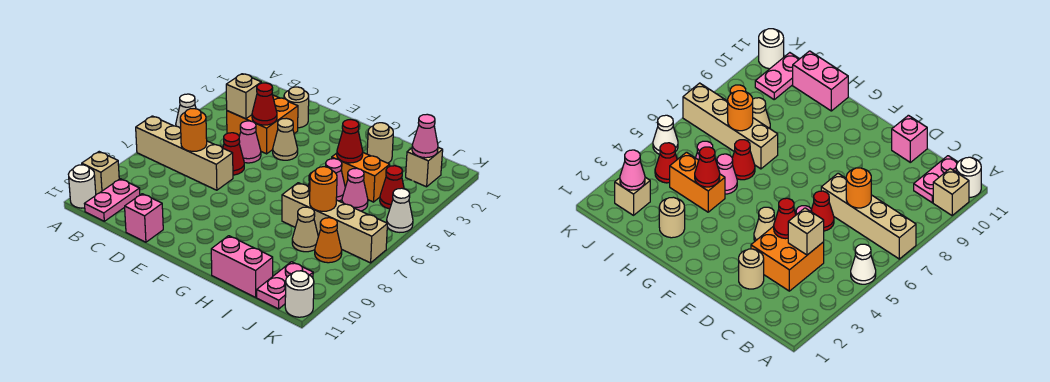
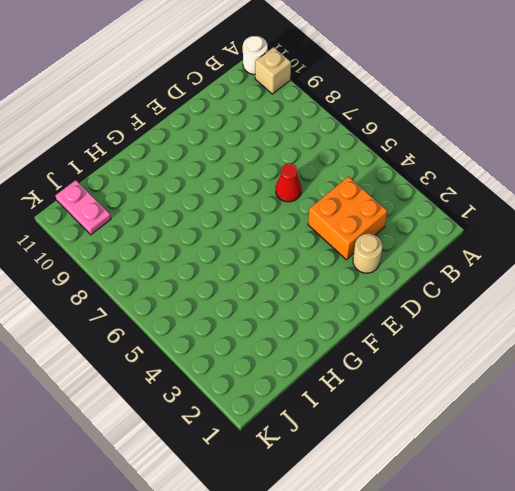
none -> white 1x1 cone [176,94,196,128]
none -> tan 1x4 brick [136,116,233,190]
none -> pink 1x2 plate [85,179,140,221]
none -> pink 1x1 cone [239,121,261,163]

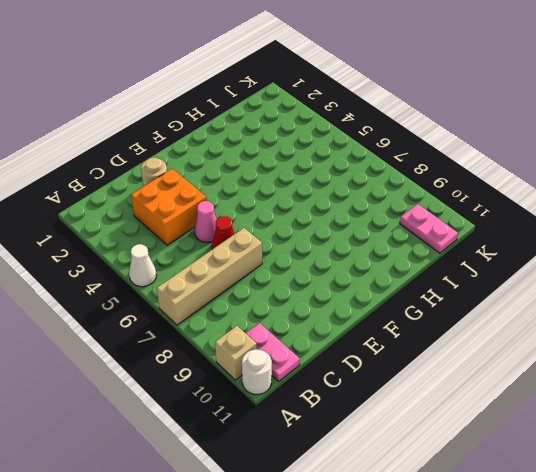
none -> pink 1x1 brick [125,194,163,242]
none -> tan 1x1 cone [273,118,298,160]
none -> tan 1x1 round brick [367,123,393,163]
none -> orange 1x2 brick [332,153,390,202]

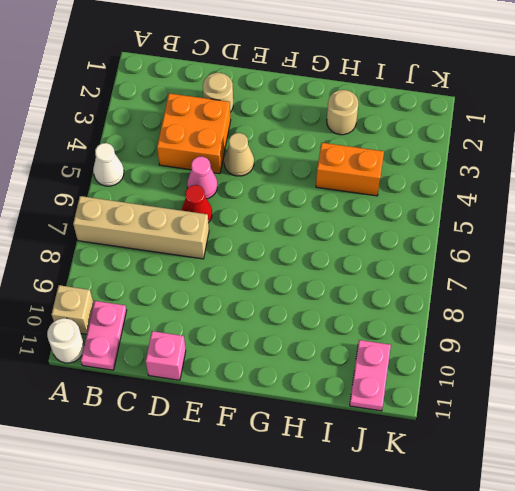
none -> pink 1x1 cone [325,159,345,201]
none -> red 1x1 cone [732,140,755,180]
none -> tan 1x4 brick [282,183,387,263]
none -> pink 1x2 brick [211,236,273,297]

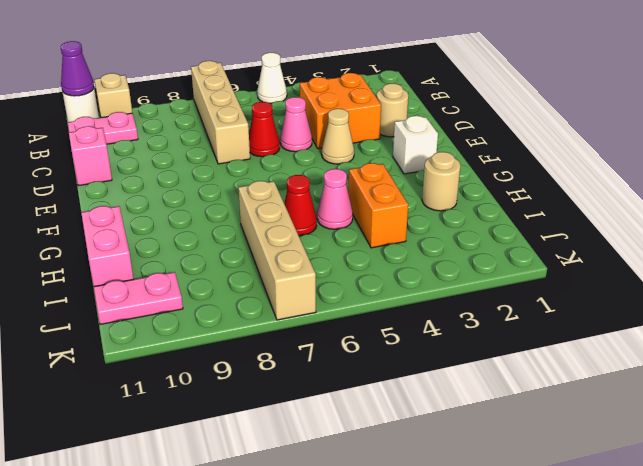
purple 1x1 cone [61,41,94,96] -> none
white 1x1 brick [393,116,438,174] -> none
none -> pink 1x1 cone [342,168,368,211]
none -> tan 1x1 cone [292,207,318,252]
none -> tan 1x1 brick [406,147,443,187]
none -> red 1x1 cone [380,166,404,209]

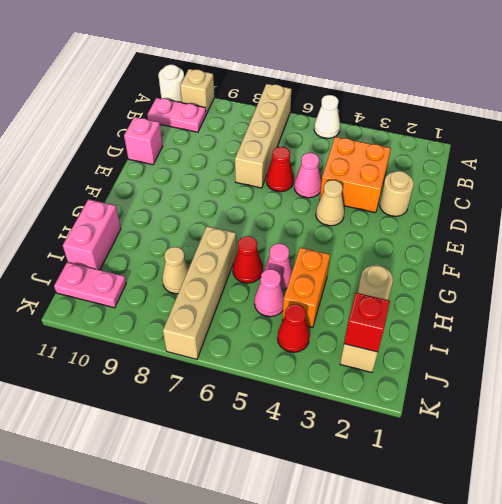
red 1x1 brick [344,293,390,352] -> pink 1x1 cone [412,114,438,158]
none -> orange 1x1 cone [315,218,342,263]
none -> white 1x1 cone [387,188,413,232]
none -> white 1x1 round brick [285,271,314,317]
none -> tan 1x1 brick [226,74,261,119]

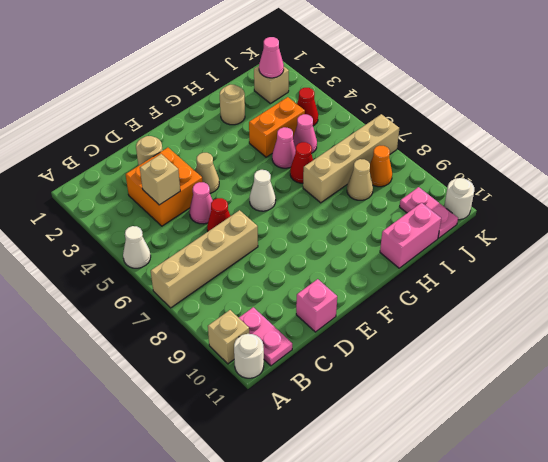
white 1x1 cone [250,170,276,211] -> white 1x1 cone moved to [387,188,413,232]
none -> orange 1x1 round brick [180,109,207,151]
none -> red 1x1 cone [252,83,277,125]
none -> red 1x1 cone [337,120,363,163]
none -> orange 1x1 round brick [310,167,337,211]

